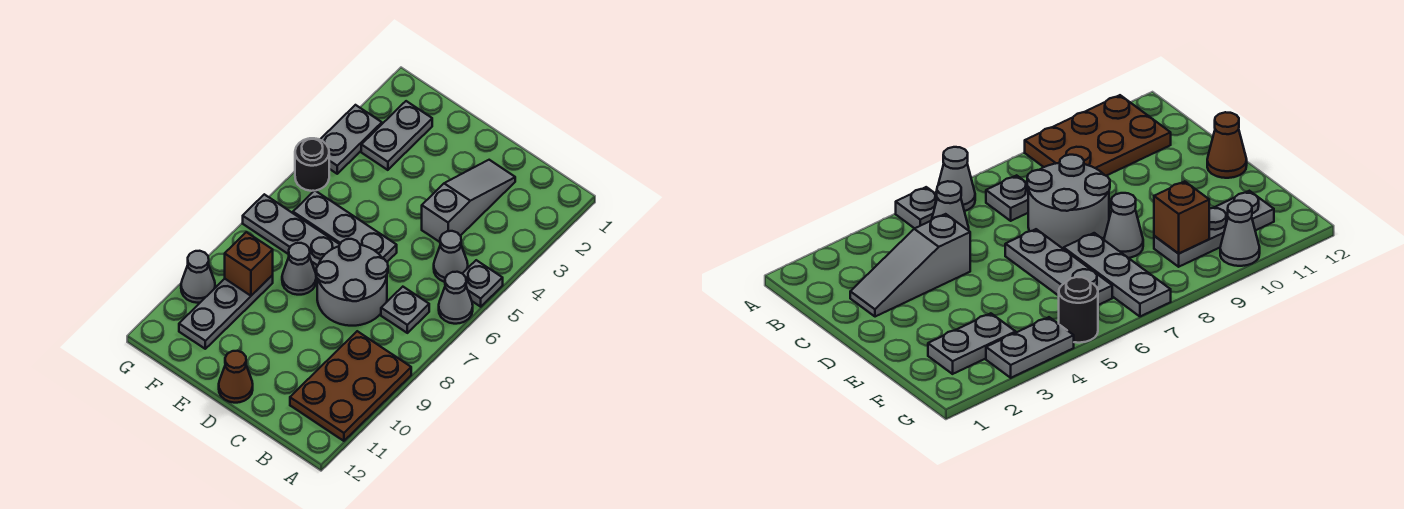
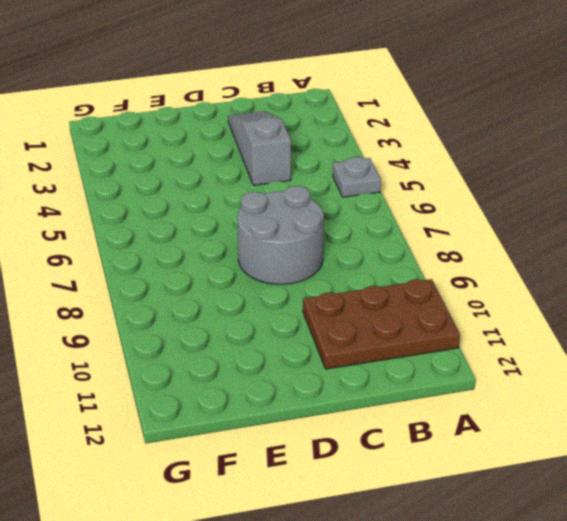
brown 2x3 plate [303,279,460,369] -> brown 2x3 plate turned to [290,331,411,441]
none -> grey 1x1 cone [439,272,473,324]
none -> grey 1x1 cone [434,231,468,282]
none -> grey 1x1 plate [381,287,429,333]

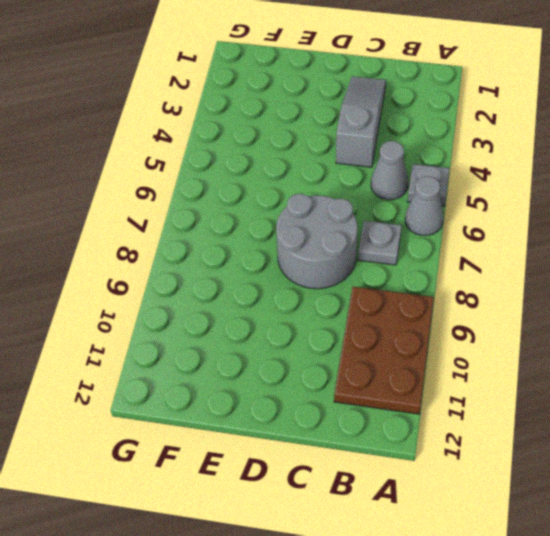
none -> grey 1x3 plate [293,191,397,262]
none -> brown 1x1 cone [219,351,253,403]
none -> grey 1x3 plate [243,194,340,272]

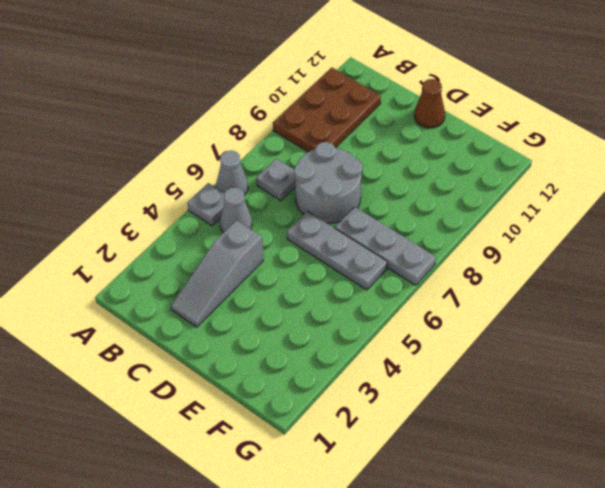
none -> grey 1x1 cone [282,243,316,295]
none -> grey 1x2 plate [361,101,432,170]
none -> grey 1x3 plate [179,275,273,349]

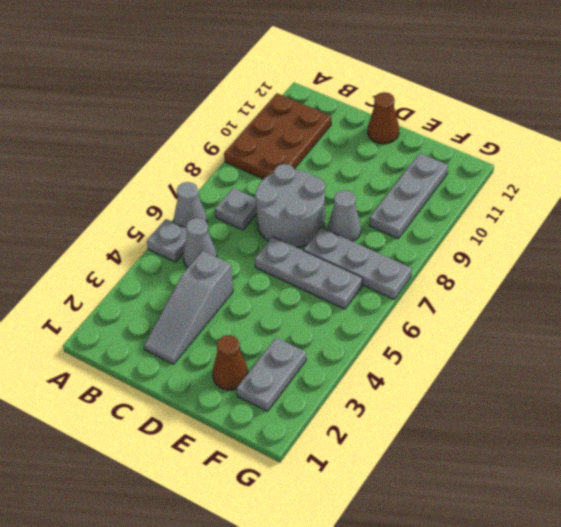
brown 1x1 cone [212,335,248,390] -> none
none -> grey 1x2 plate [320,105,382,174]
none -> black 1x1 round brick [295,138,329,191]
none -> grey 1x1 cone [181,251,215,303]

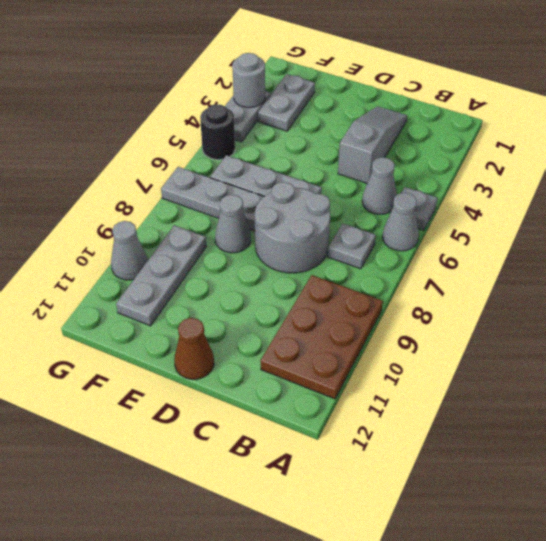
grey 1x1 round brick [232,53,265,108] -> none
none -> brown 1x1 brick [225,232,273,296]

